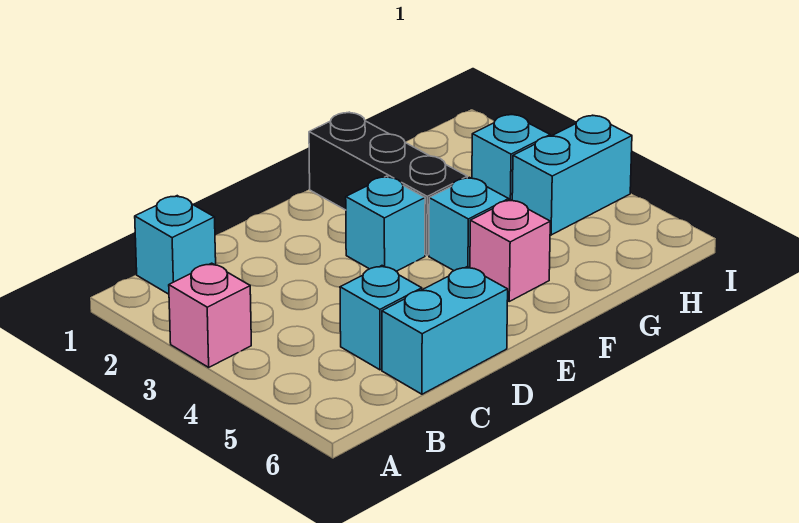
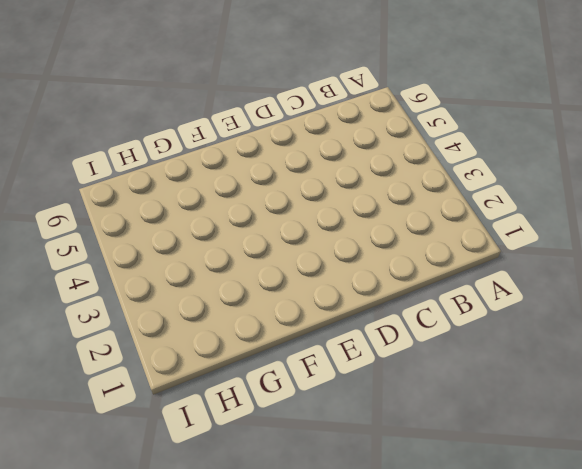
none -> pink 1x1 brick [169,263,251,367]
none -> cyan 1x1 brick [135,196,216,294]

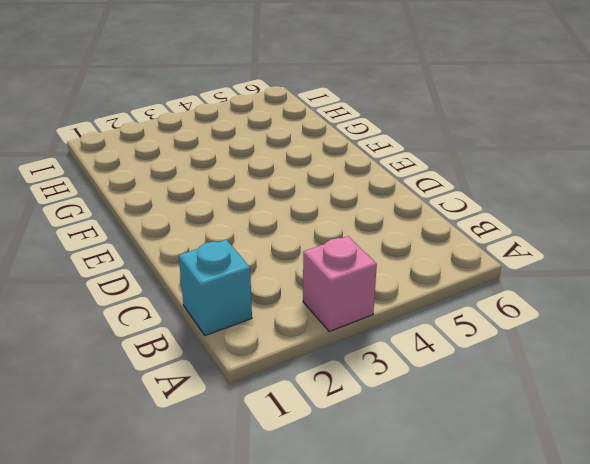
none -> cyan 1x1 brick [340,266,422,370]
none -> cyan 1x2 brick [382,267,508,394]

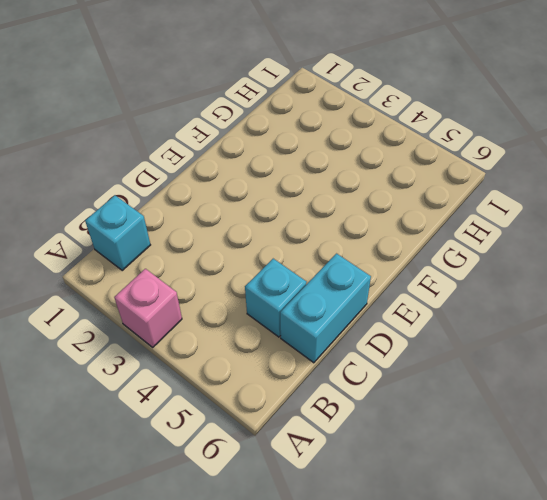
none -> cyan 1x1 brick [346,176,425,271]
none -> black 1x3 brick [309,112,467,255]

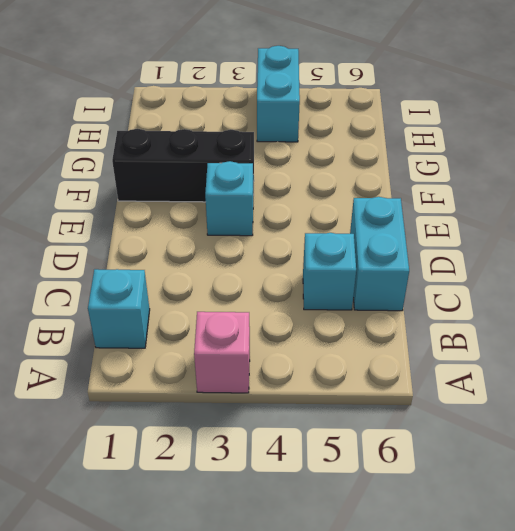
none -> cyan 1x1 brick [429,177,509,271]
none -> pink 1x1 brick [470,200,550,301]

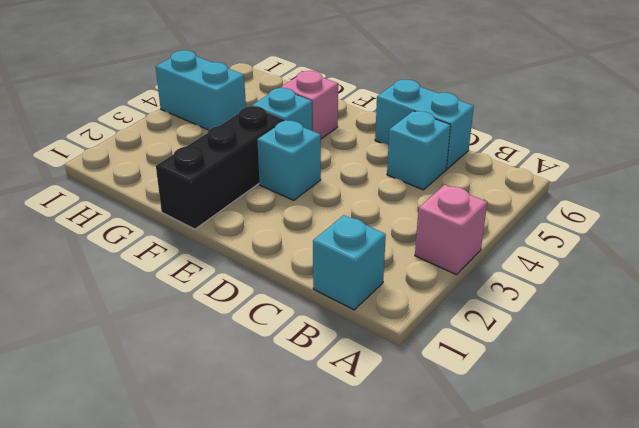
none -> cyan 1x1 brick [472,114,550,200]

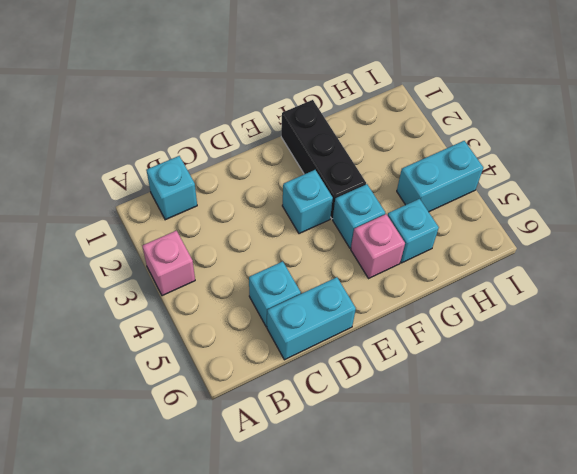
cyan 1x1 brick [388,199,439,263] -> cyan 1x1 brick moved to [472,114,550,200]

